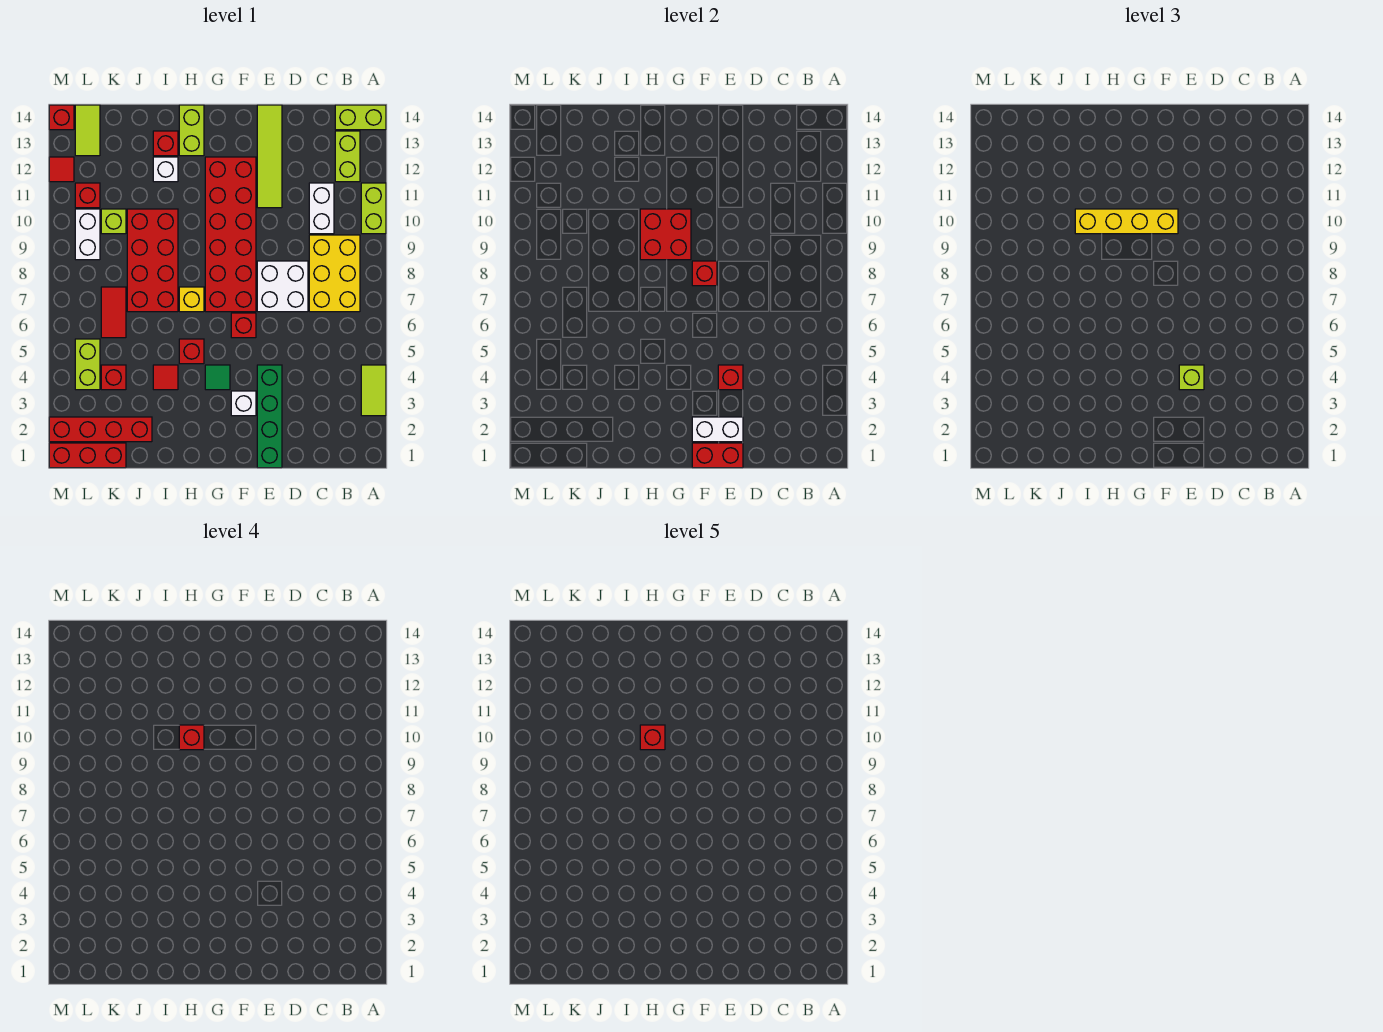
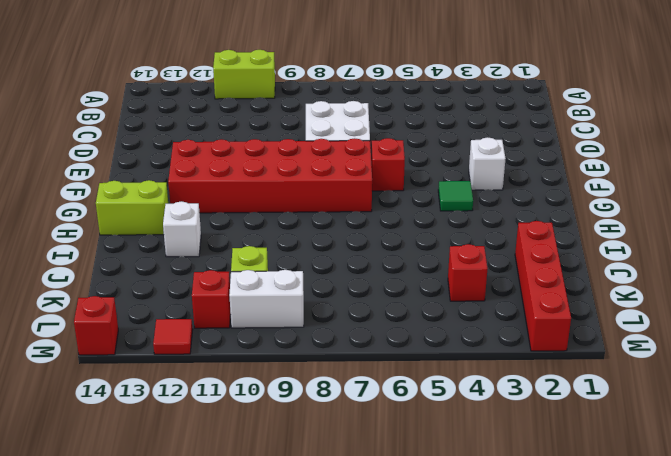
none -> lime 1x2 tile [361,365,386,416]
none -> lime 1x2 brick [335,105,386,130]
none -> yellow 2x3 brick [309,235,360,312]
none -> lime 1x2 brick [335,131,360,182]

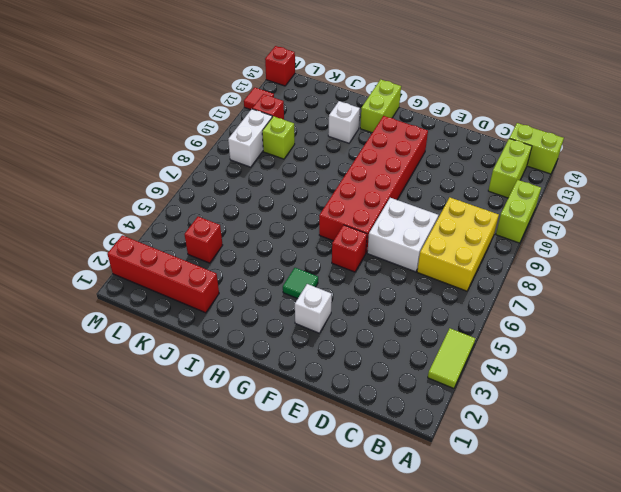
none -> white 1x2 brick [309,183,334,234]
none -> green 1x4 brick [257,365,282,468]
none -> lime 1x4 tile [257,105,282,208]
none -> red 1x1 brick [179,339,204,364]

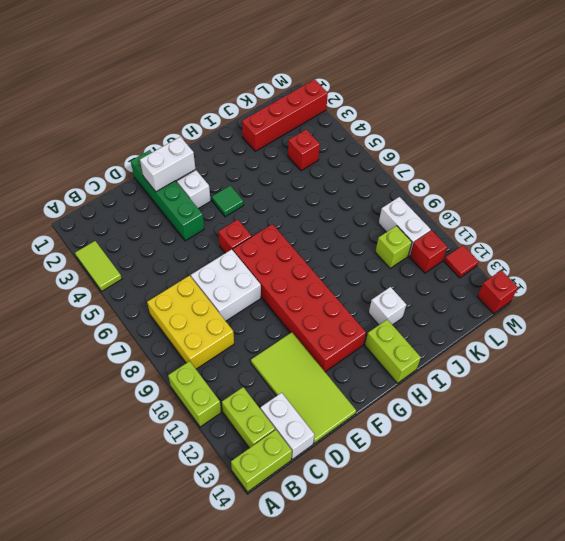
white 1x2 brick [261,393,314,459] -> white 1x2 brick moved to [309,183,334,234]
lime 2x4 tile [251,332,356,444] -> lime 1x4 tile [257,105,282,208]
none -> red 1x1 brick [179,339,204,364]
none -> yellow 1x1 brick [179,287,204,312]
none -> red 1x1 tile [153,365,178,390]
none -> red 2x4 brick [127,209,178,312]

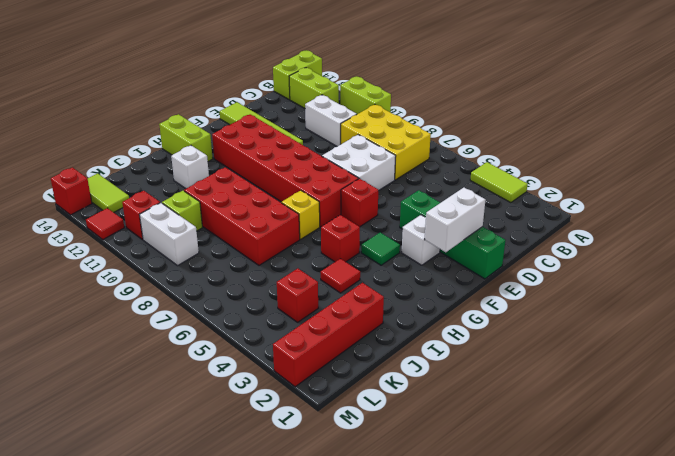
none -> red 1x1 brick [153,131,178,156]
none -> red 1x3 brick [49,443,126,468]
none -> red 1x2 tile [101,287,126,338]
none -> lime 1x2 brick [75,339,100,390]

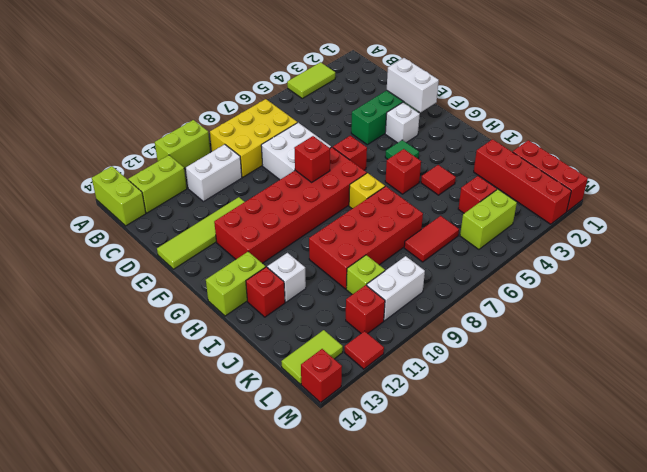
none -> red 1x2 brick [692,443,743,468]
none -> red 1x1 brick [718,365,743,390]
none -> red 2x2 brick [640,209,691,260]
none -> lime 1x1 brick [1179,365,1204,390]

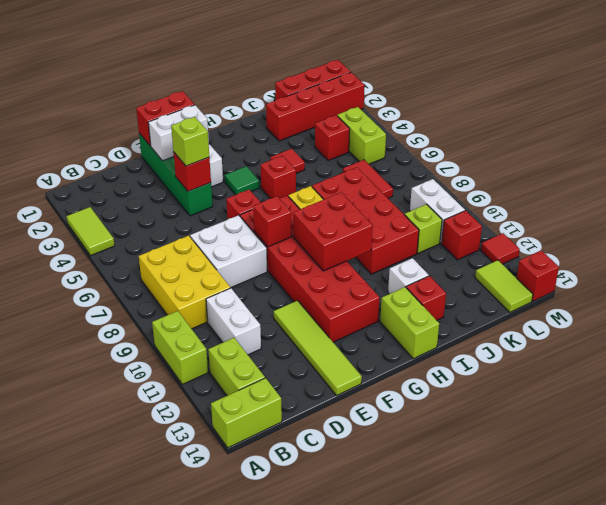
none -> yellow 1x4 brick [1075,209,1178,234]
none -> red 1x1 brick [179,725,204,750]
none -> red 1x1 brick [640,725,665,750]

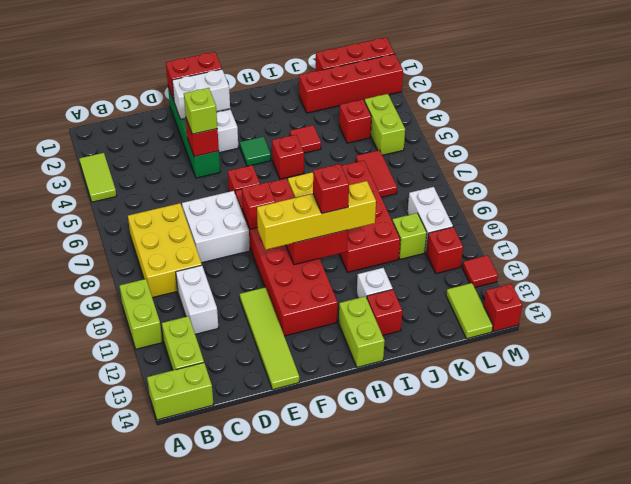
none -> red 1x1 brick [640,725,665,750]

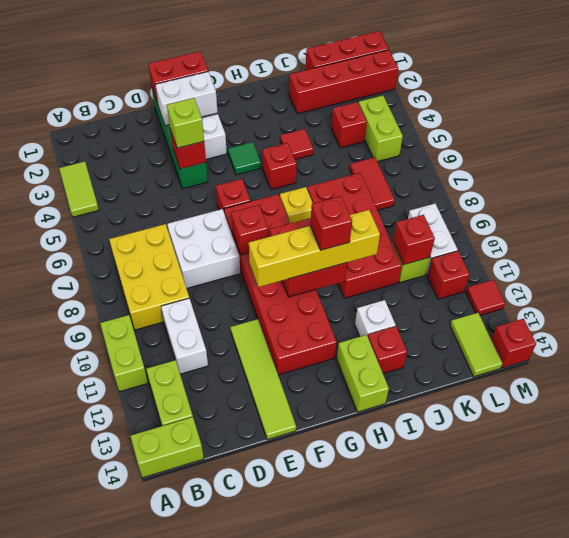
red 1x1 brick [393,215,435,265] -> red 1x1 brick moved to [640,725,665,750]

